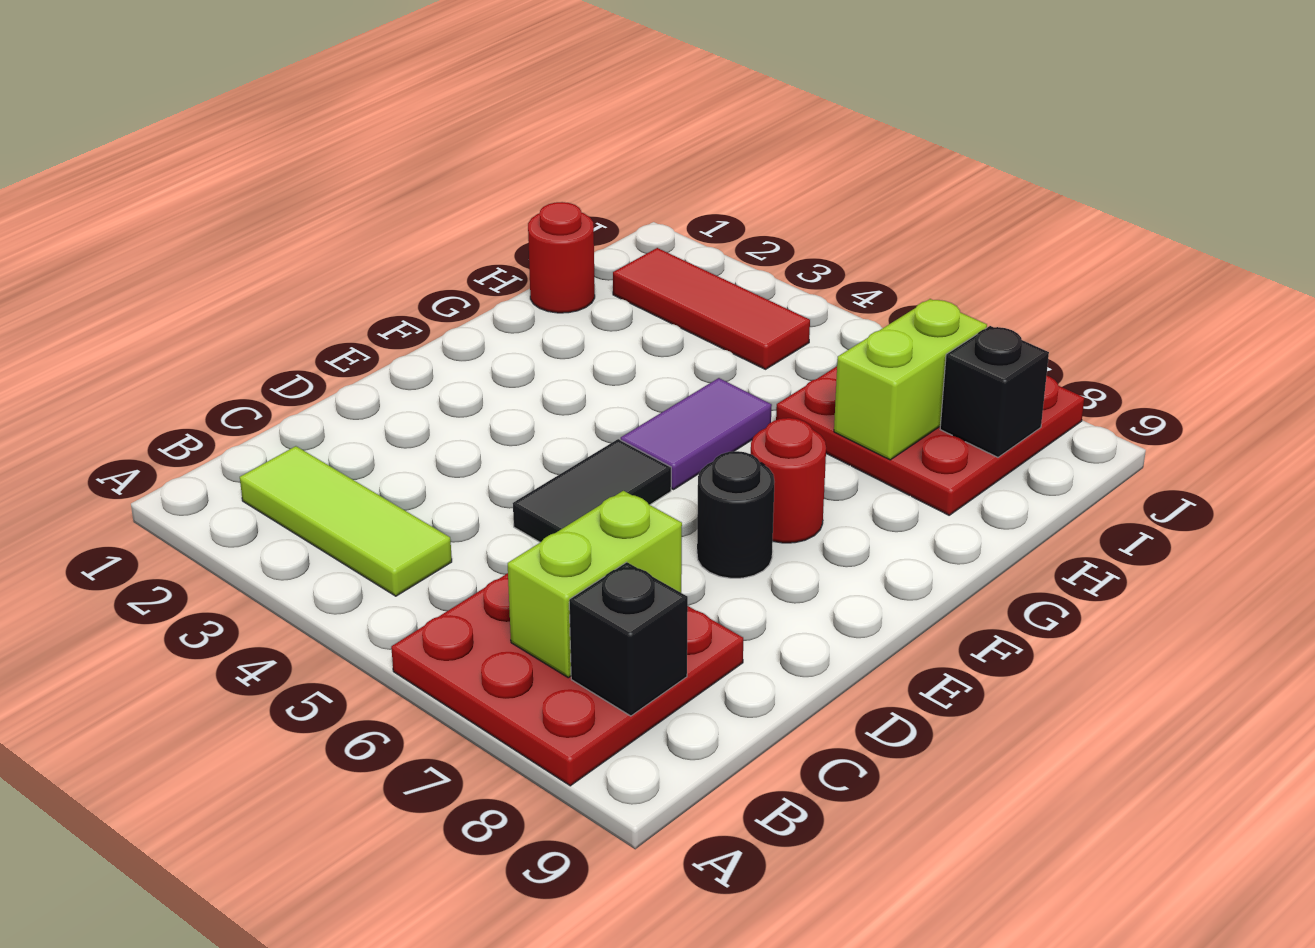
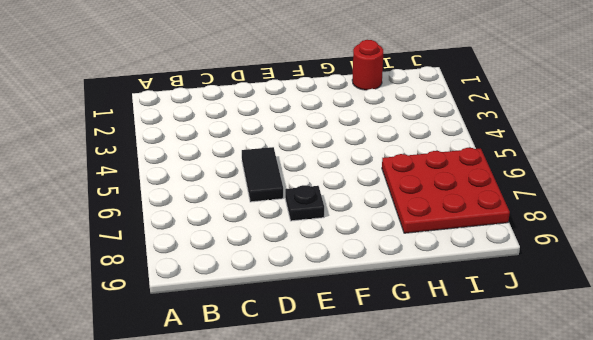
black 1x2 tile [242,147,283,202] -> black 1x2 tile turned to [513,439,671,542]
black 1x1 plate [285,185,324,221] -> black 1x1 round brick [697,451,774,578]
none -> red 3x3 plate [391,573,743,786]
none -> lime 1x3 tile [240,446,452,596]
none -> purple 1x2 tile [621,378,772,490]

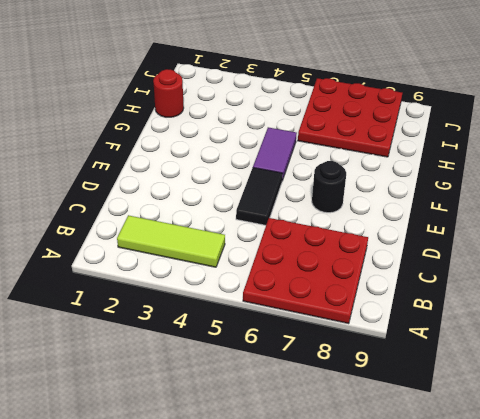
none -> red 1x1 round brick [751,418,826,543]
none -> red 1x3 tile [613,248,810,369]
none -> lime 1x2 brick [508,491,682,678]

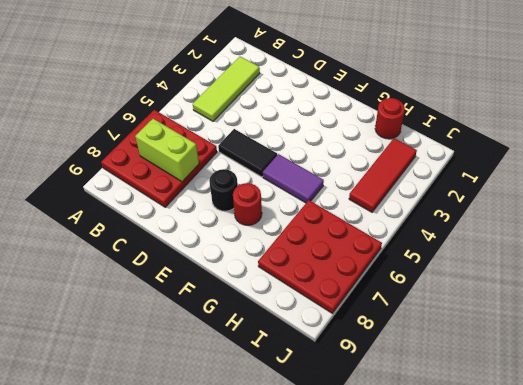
none -> black 1x1 brick [569,562,688,716]
none -> lime 1x2 brick [834,299,987,460]
none -> black 1x1 brick [940,326,1049,457]

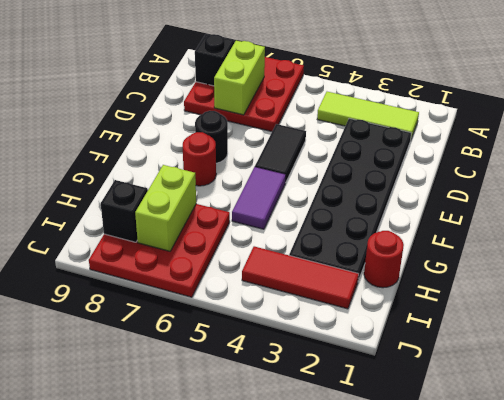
black 2x6 plate [289,118,411,281] -> none

